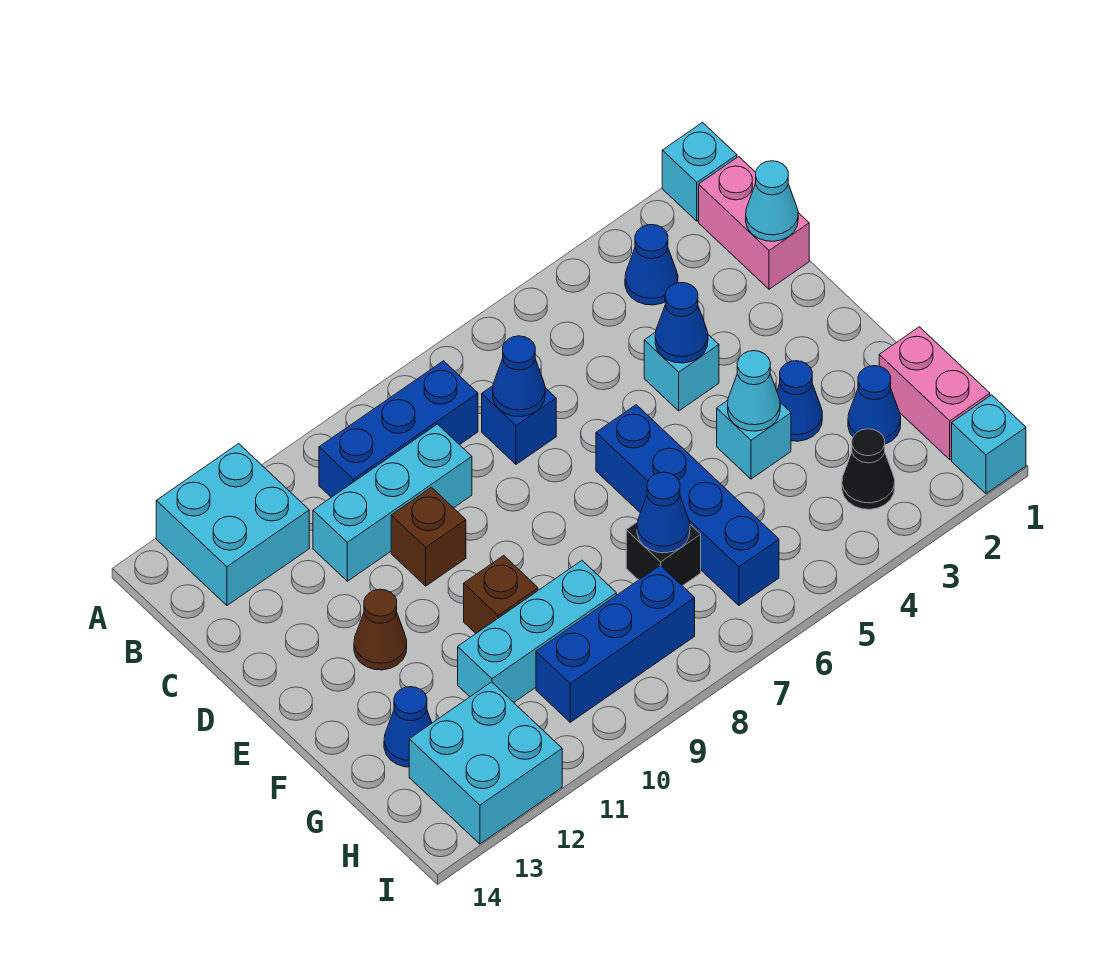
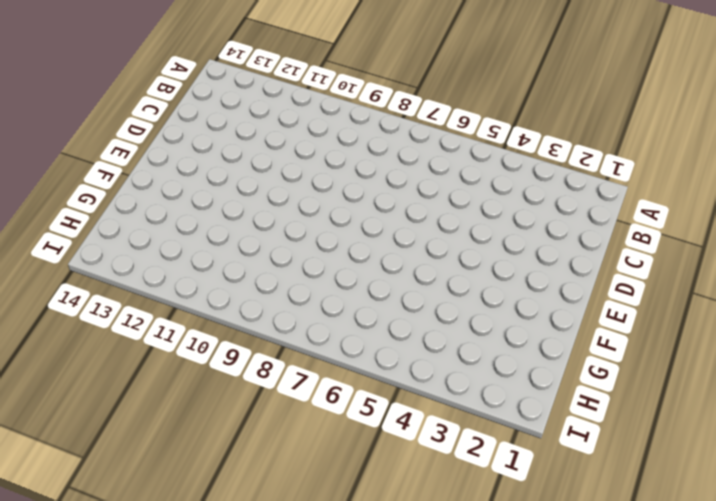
none -> cyan 1x1 brick [662,123,737,221]
none -> cyan 2x2 brick [156,444,309,605]
none -> pink 1x2 brick [699,157,809,289]

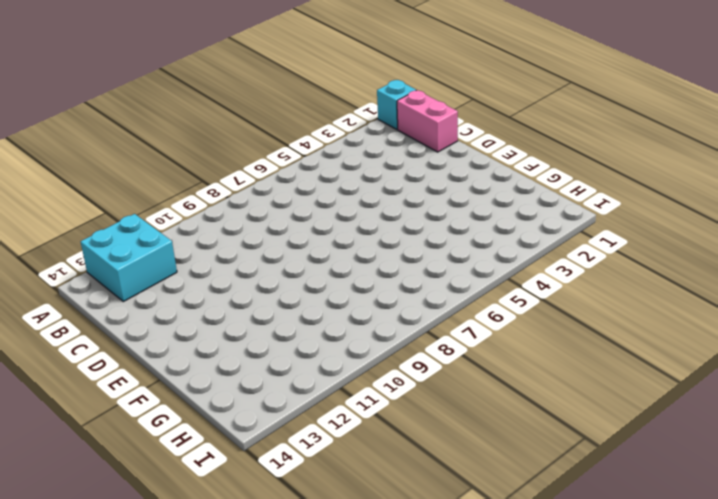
none -> blue 1x1 cone [625,225,678,305]
none -> blue 1x3 brick [319,361,478,497]
none -> blue 1x1 brick [482,386,556,464]

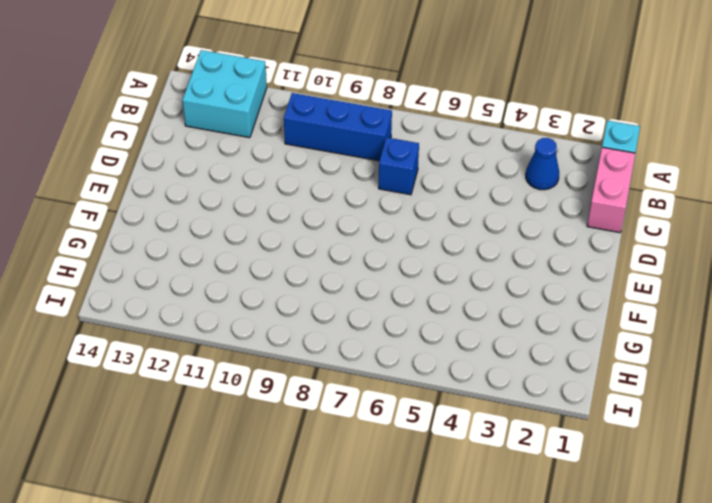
none -> cyan 1x3 brick [313,424,472,581]
none -> cyan 1x1 brick [644,332,719,411]
none -> brown 1x1 brick [391,487,466,586]

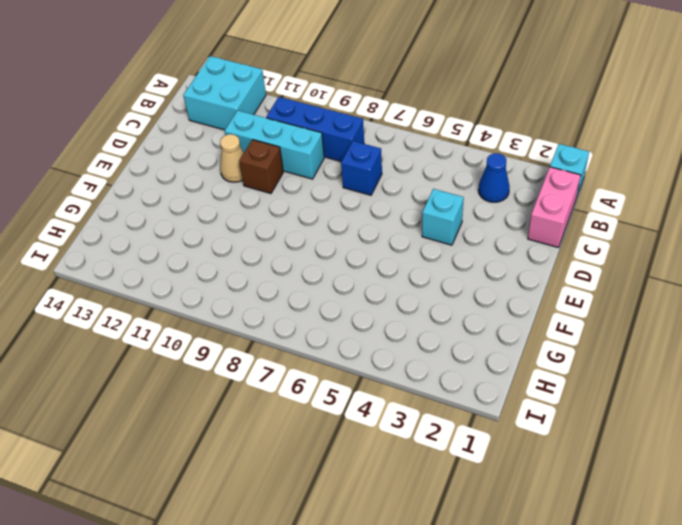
tan 1x1 cone [220,134,244,182] -> none
none -> blue 1x4 brick [596,405,779,605]
none -> brown 1x1 cone [354,589,407,670]
none -> blue 1x1 cone [777,361,822,441]

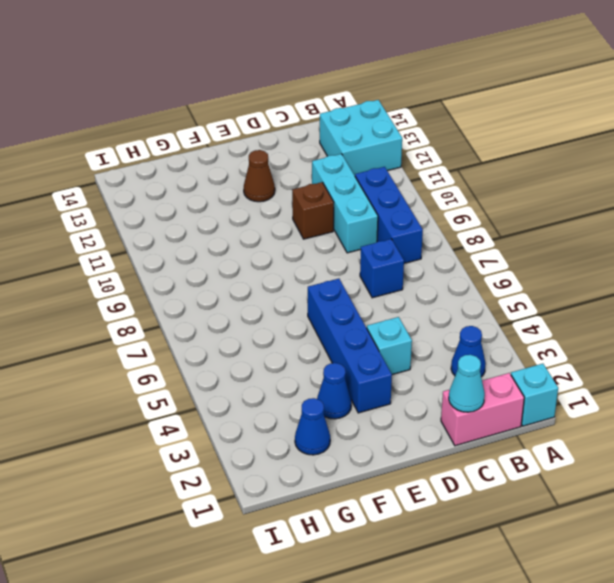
blue 1x4 brick [308,279,392,413] -> blue 1x4 brick turned to [596,405,779,605]
none -> cyan 1x1 brick [717,400,791,479]
none -> brown 1x1 brick [464,556,538,633]
none -> pink 1x2 brick [879,327,990,460]

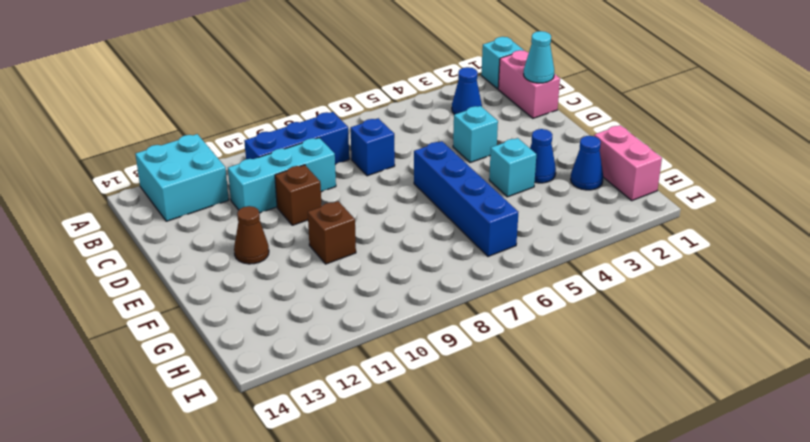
none -> black 1x1 brick [626,522,701,586]
none -> cyan 1x3 brick [458,561,616,702]
none -> blue 1x1 cone [384,687,432,767]

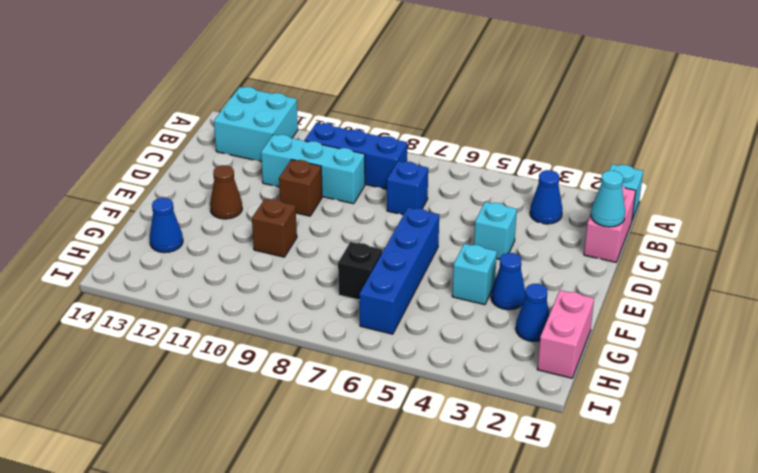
none -> cyan 1x3 brick [458,561,616,702]
none -> black 1x1 cone [842,429,895,509]
none -> blue 1x3 brick [536,565,695,722]

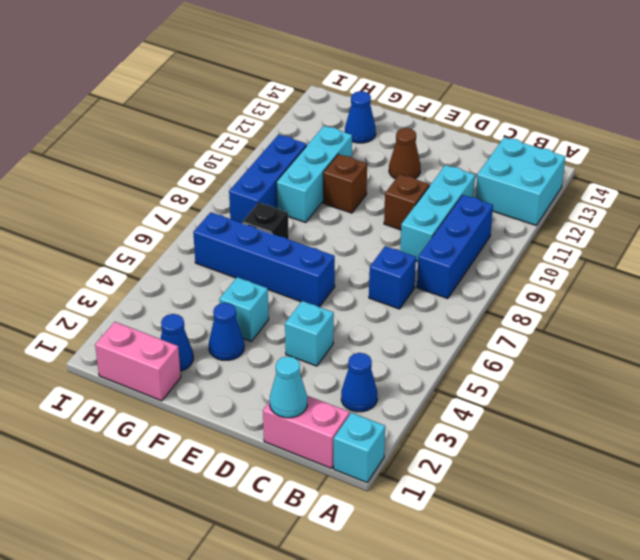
none -> black 1x1 cone [842,429,895,509]
none -> cyan 2x2 brick [409,682,562,844]
none -> cyan 1x1 brick [952,395,1026,494]

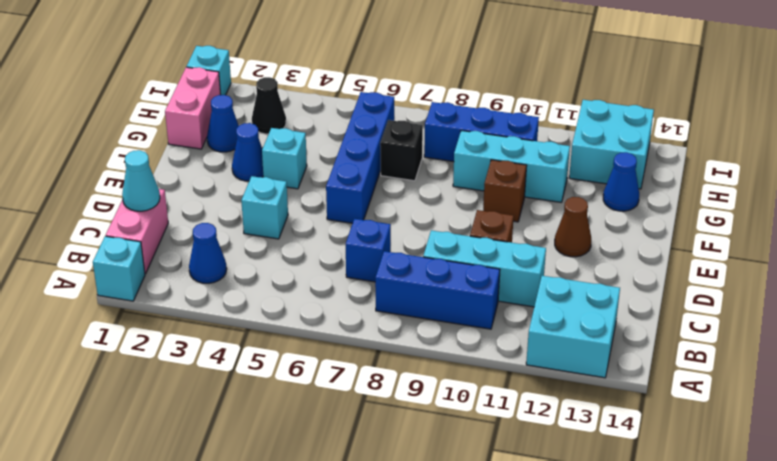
none -> blue 1x1 cone [493,336,545,417]
none -> blue 1x1 cone [655,283,708,363]
none -> cyan 1x1 cone [728,351,780,431]

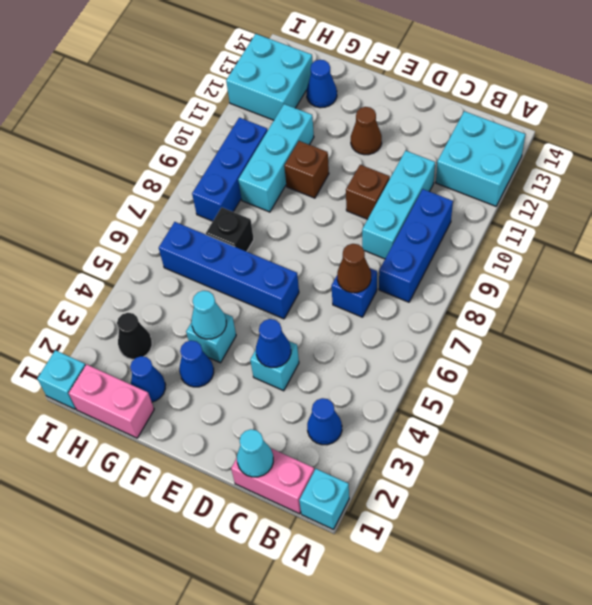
brown 1x1 cone [337,244,371,293] -> blue 1x1 cone [493,336,545,417]
none -> blue 1x1 cone [637,472,690,553]

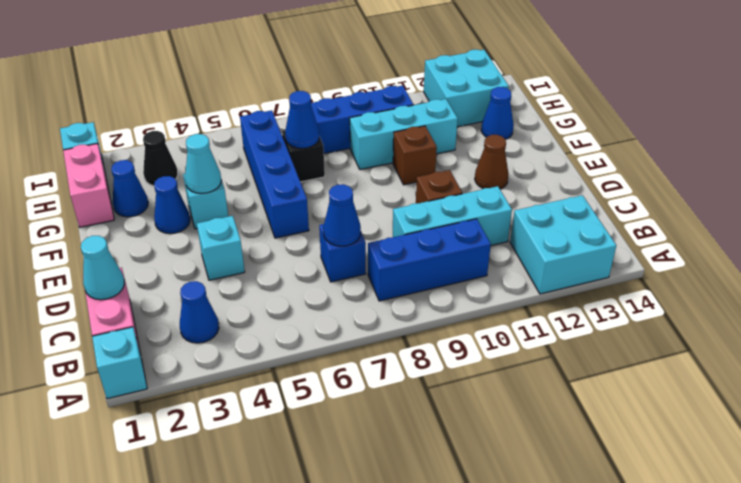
none -> blue 1x1 cone [655,283,708,363]

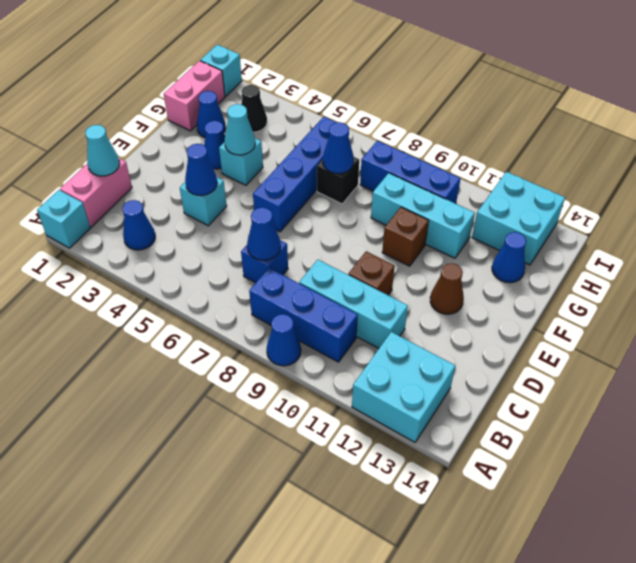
blue 1x1 cone [267,314,301,366] -> none

